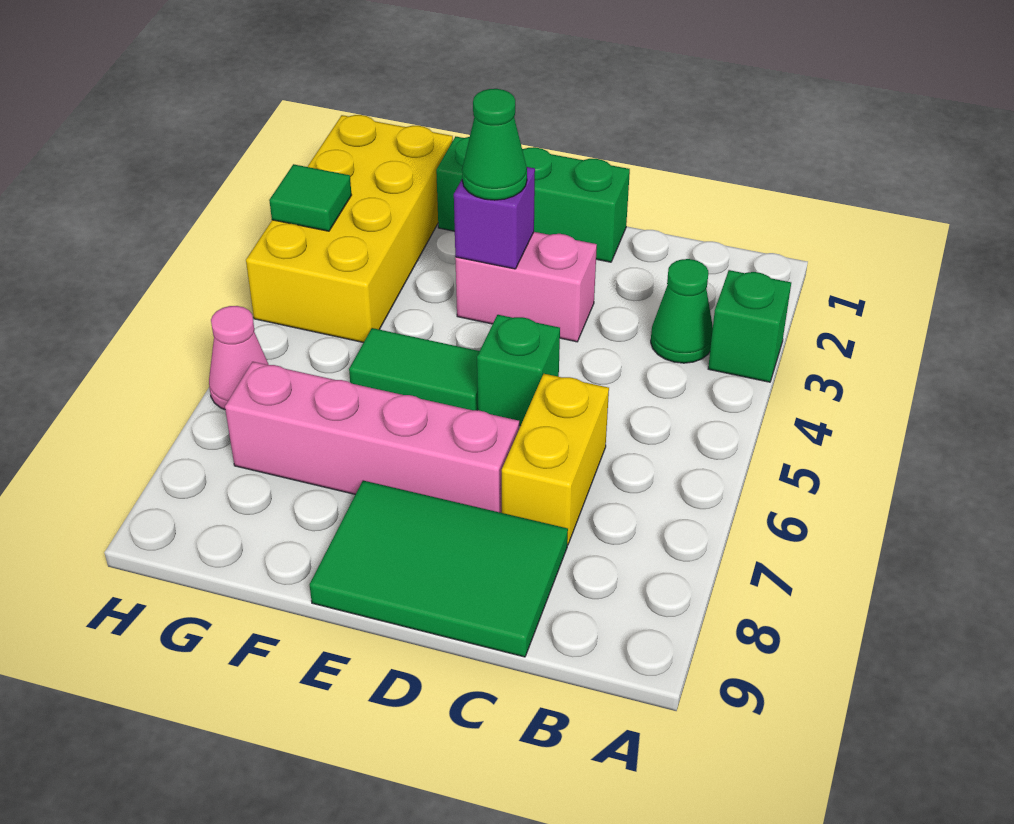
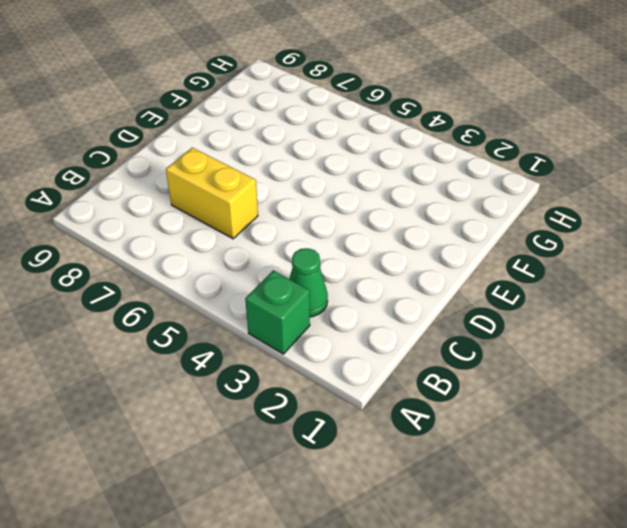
none -> green 2x3 tile [310,481,568,657]
none -> green 1x3 brick [436,136,630,262]
none -> pink 1x2 brick [455,232,597,342]

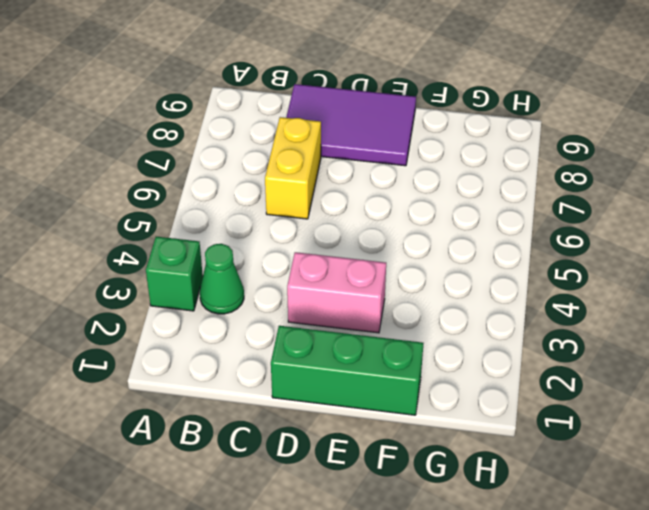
purple 2x3 tile [286,84,416,166] -> green 2x3 tile [310,481,568,657]
none -> green 1x1 brick [477,315,560,426]
none -> pink 1x4 brick [225,362,519,513]
none -> green 1x2 tile [349,328,480,410]

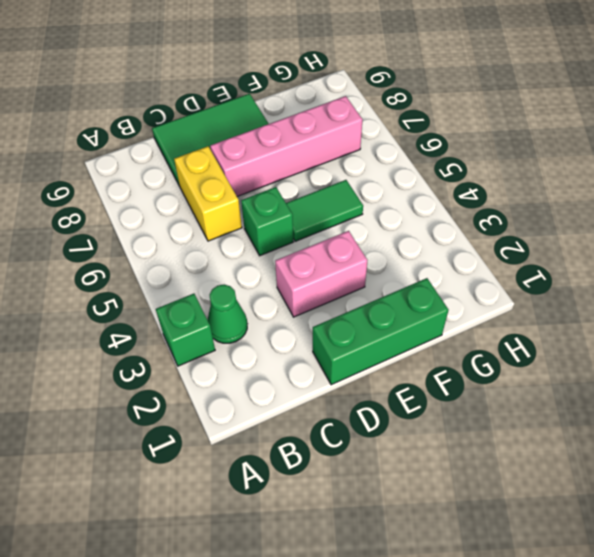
none -> yellow 2x4 brick [246,115,453,343]
none -> pink 1x1 cone [209,306,269,409]
none -> purple 1x1 brick [454,167,535,269]

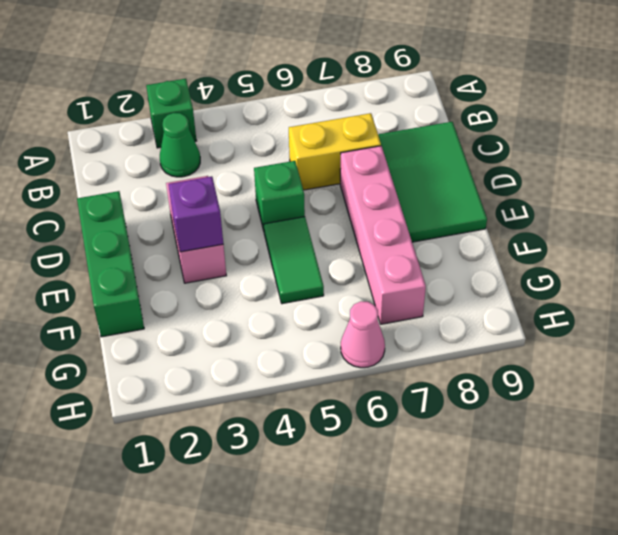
none -> yellow 2x4 brick [246,115,453,343]
none -> green 1x1 tile [269,164,351,231]
none -> green 1x1 cone [462,89,527,200]

